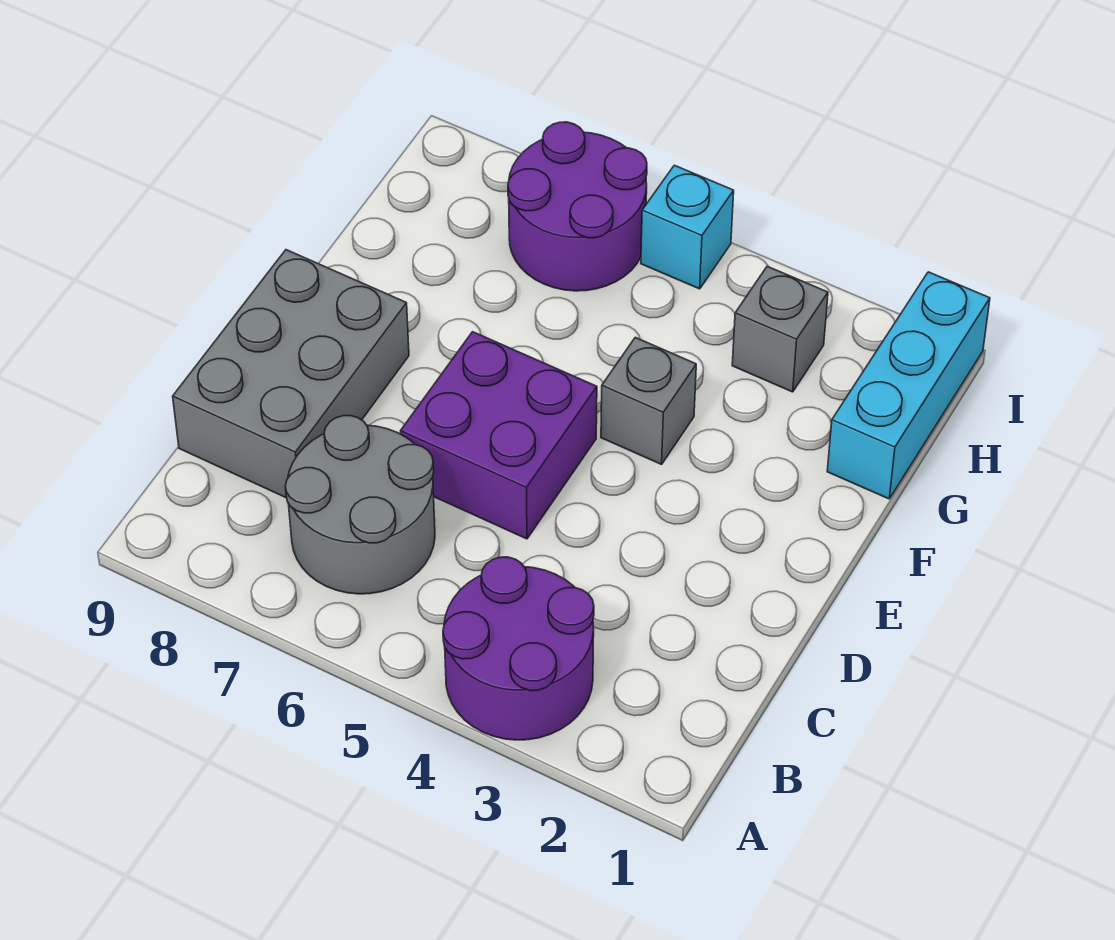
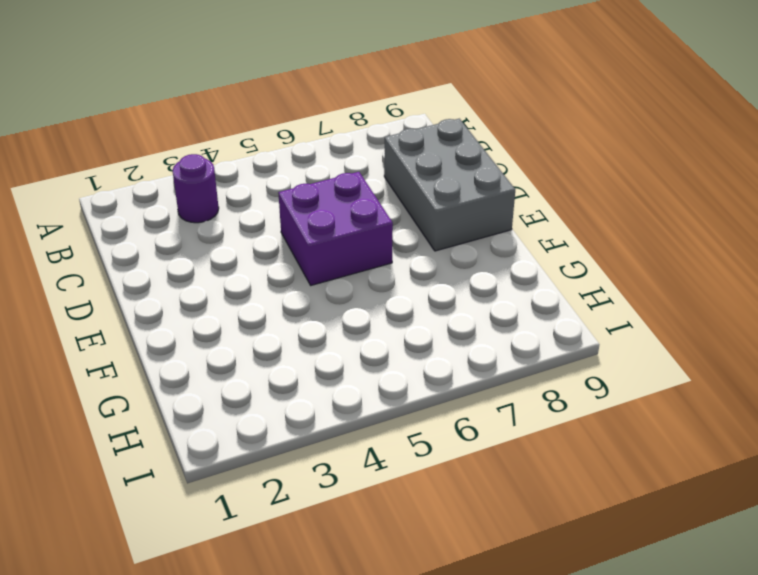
purple 1x1 round brick [173,154,219,223] -> purple 2x2 round brick [443,557,594,740]
none -> grey 2x2 round brick [285,416,435,594]
none -> grey 1x1 brick [601,337,696,464]

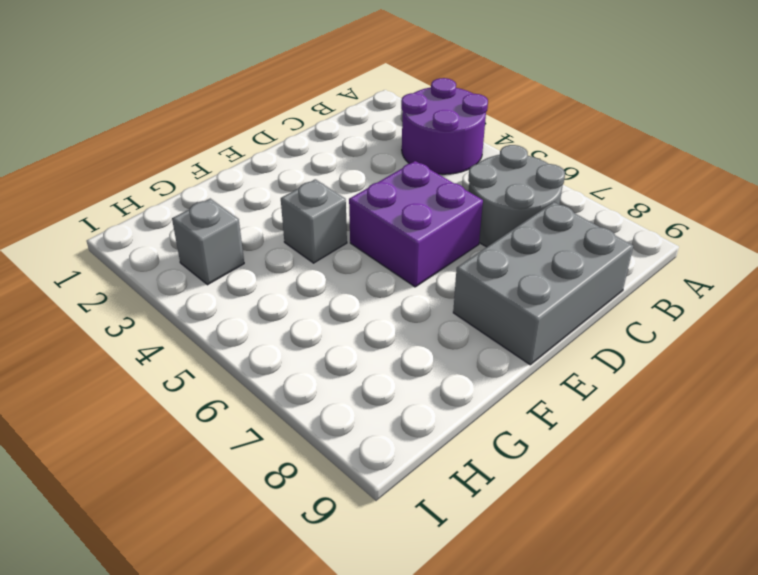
none -> cyan 1x3 brick [827,272,990,499]
none -> purple 2x2 round brick [508,122,647,291]

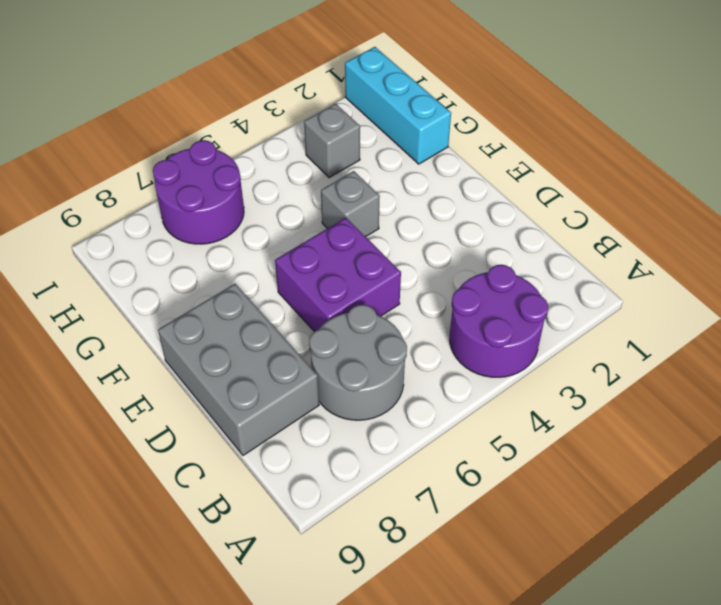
none -> cyan 1x1 brick [641,165,734,289]

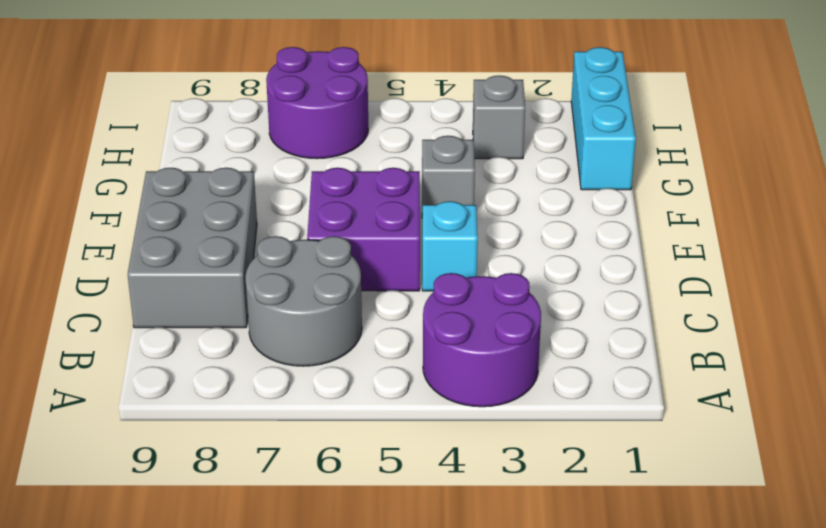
cyan 1x1 brick [422,201,478,291] -> cyan 1x1 brick moved to [641,165,734,289]

